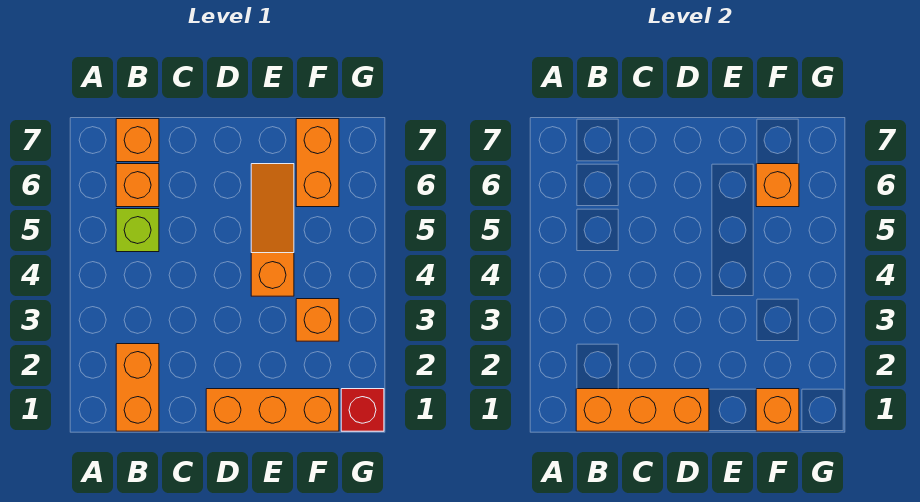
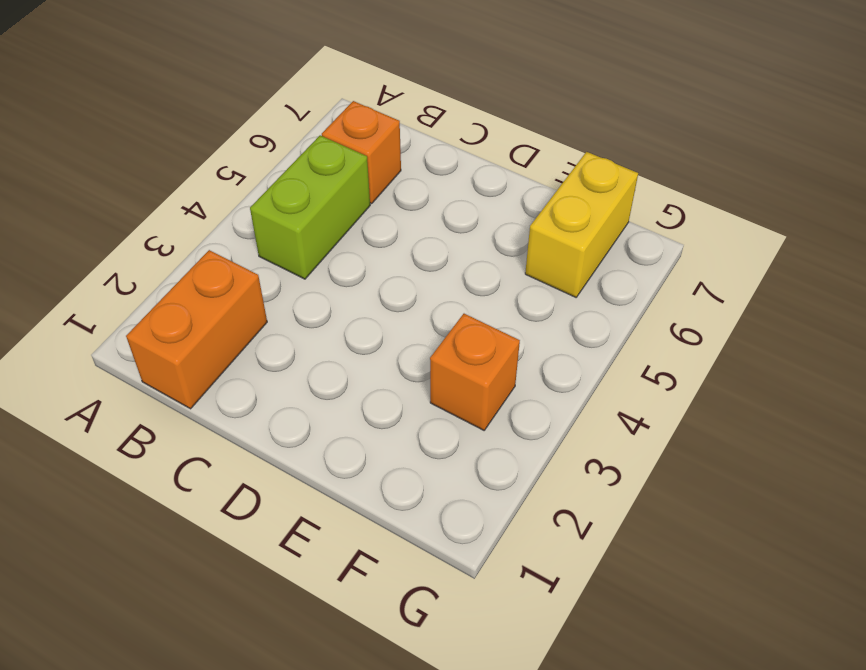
lime 1x2 brick [250,135,370,279] -> lime 1x1 brick [116,209,159,252]
yellow 1x2 brick [525,152,638,297] -> orange 1x2 brick [296,119,339,207]
none -> orange 1x1 brick [116,119,159,162]
none -> orange 1x3 brick [206,389,339,431]
none -> orange 1x3 slope [251,164,294,296]

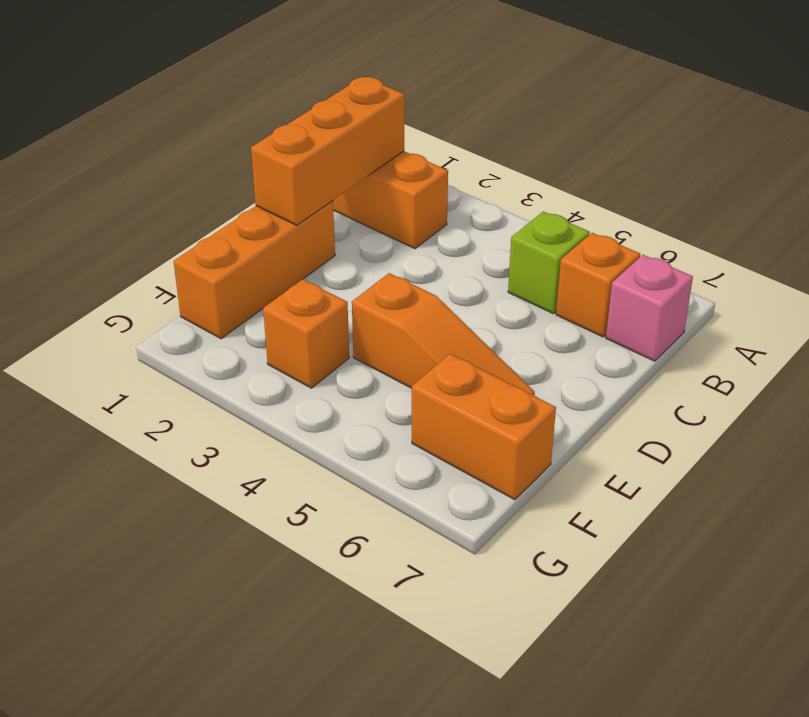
pink 1x1 brick [606,255,693,361] -> orange 1x1 brick [116,119,159,162]
none -> red 1x1 brick [341,389,384,431]
none -> orange 1x1 brick [756,389,799,431]
none -> orange 1x1 brick [756,164,799,207]

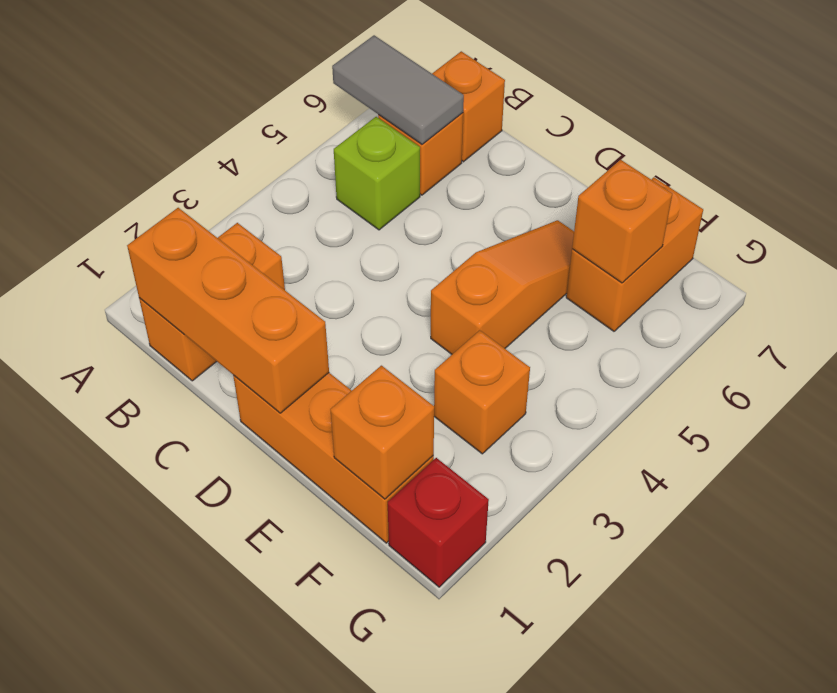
grey 1x2 tile [332,35,464,144] -> none

